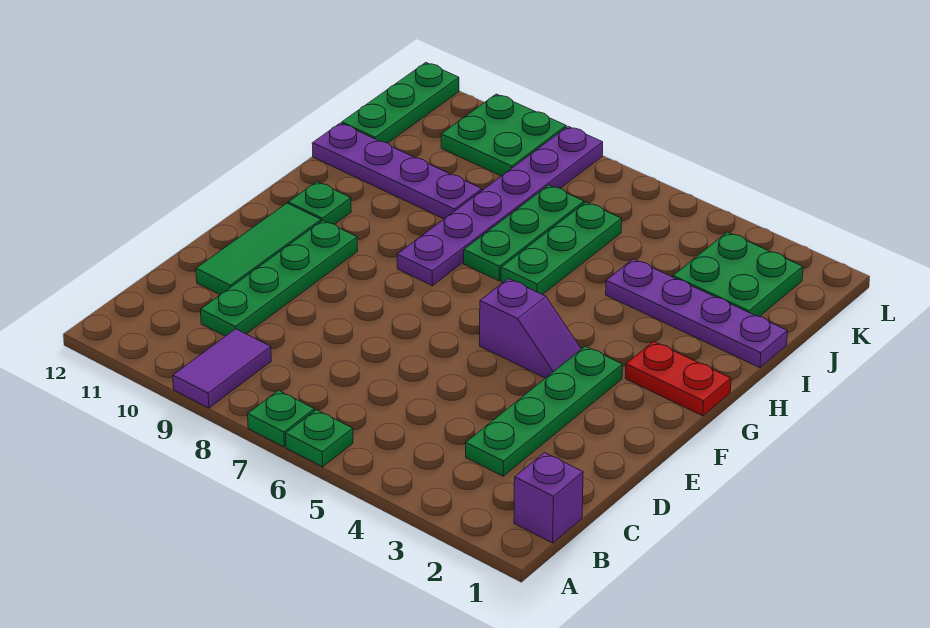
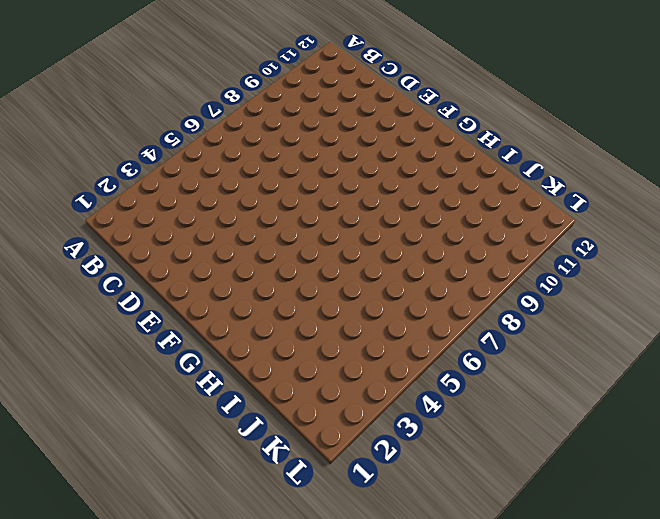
none -> green 1x1 plate [286,410,353,467]
none -> green 1x1 plate [248,390,314,447]
none -> purple 1x2 tile [173,329,271,408]

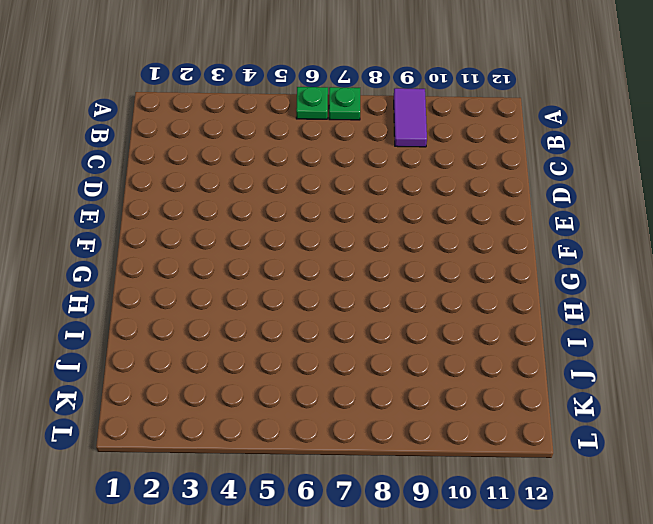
none -> purple 1x1 brick [514,453,583,543]
none -> green 1x4 plate [466,346,623,476]
none -> green 1x4 plate [201,220,358,336]

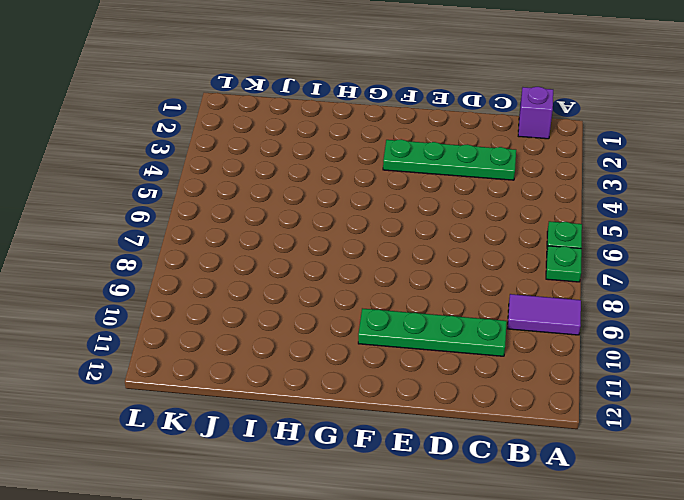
none -> green 1x3 tile [196,203,321,295]
none -> purple 1x2 slope [480,279,581,378]
none -> red 1x2 plate [625,341,731,416]

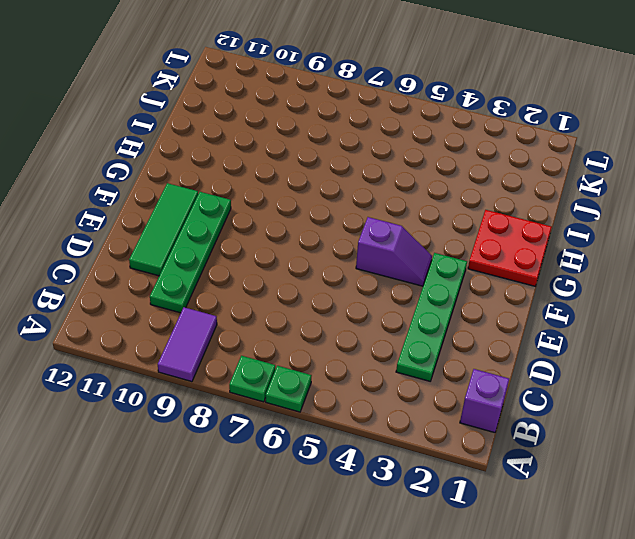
red 2x2 plate [468,210,552,286] -> red 1x2 plate [625,341,731,416]
none -> purple 1x6 plate [397,126,603,286]
none -> green 1x1 plate [288,182,351,224]
none -> green 1x3 plate [501,202,622,295]

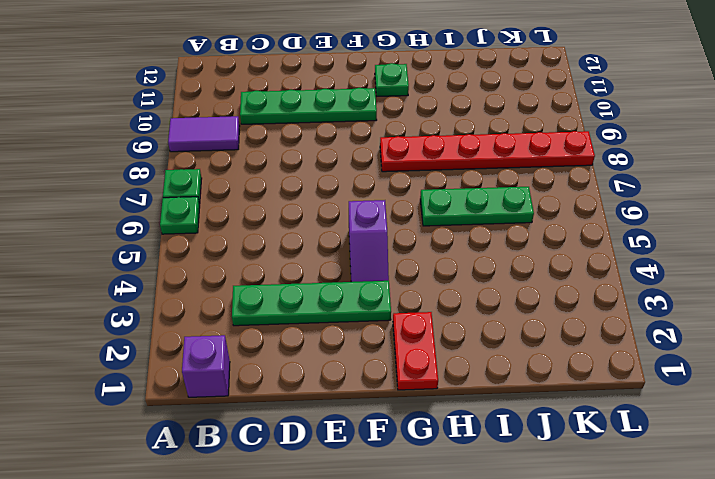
red 1x6 plate [380,131,595,172] -> purple 1x6 plate [397,126,603,286]
none -> green 1x3 tile [196,203,321,295]
none -> green 1x3 plate [464,185,584,281]
none -> purple 1x4 plate [606,259,787,368]

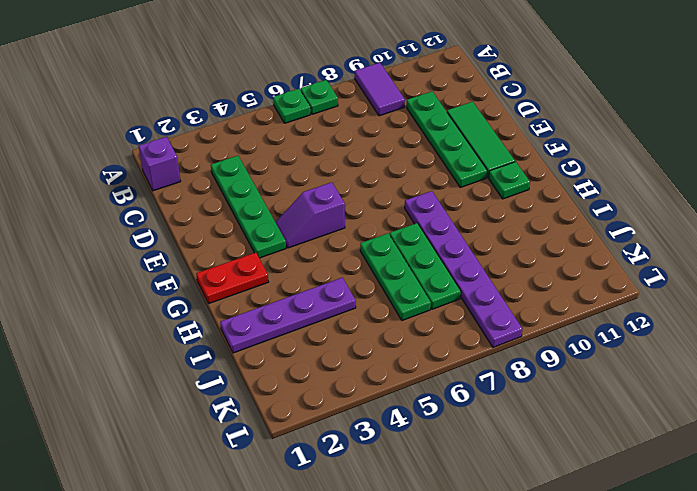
none -> purple 1x4 plate [312,123,482,219]
none -> green 2x2 plate [673,232,803,317]
none -> green 1x3 plate [342,63,459,143]

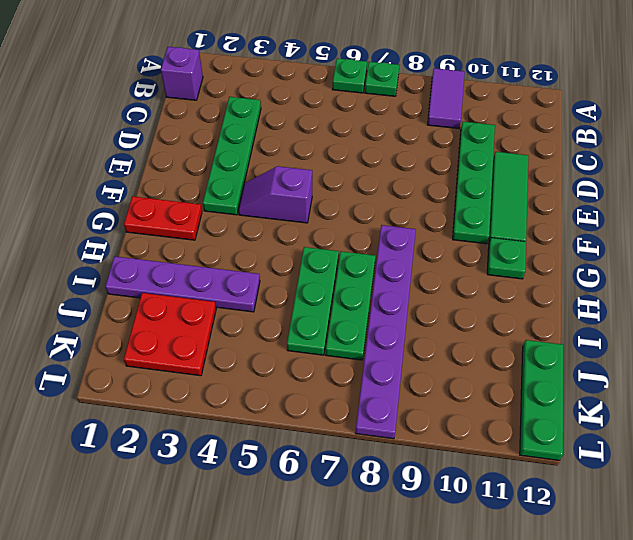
red 2x2 plate [124,293,216,376] -> green 2x2 plate [673,232,803,317]
none -> purple 1x4 plate [312,123,482,219]
none -> green 2x2 plate [441,94,566,176]

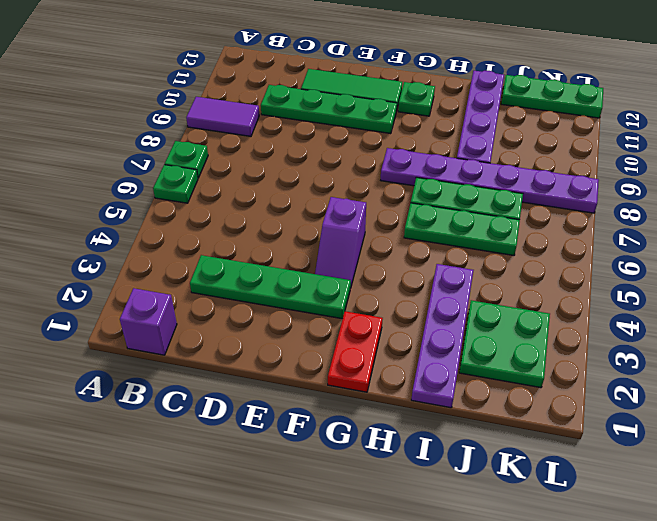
none -> green 2x2 plate [441,94,566,176]

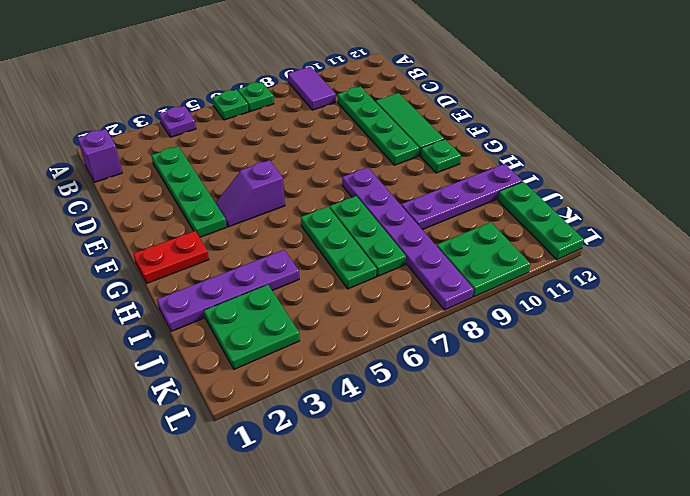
purple 1x1 plate [159,106,196,137] -> none

